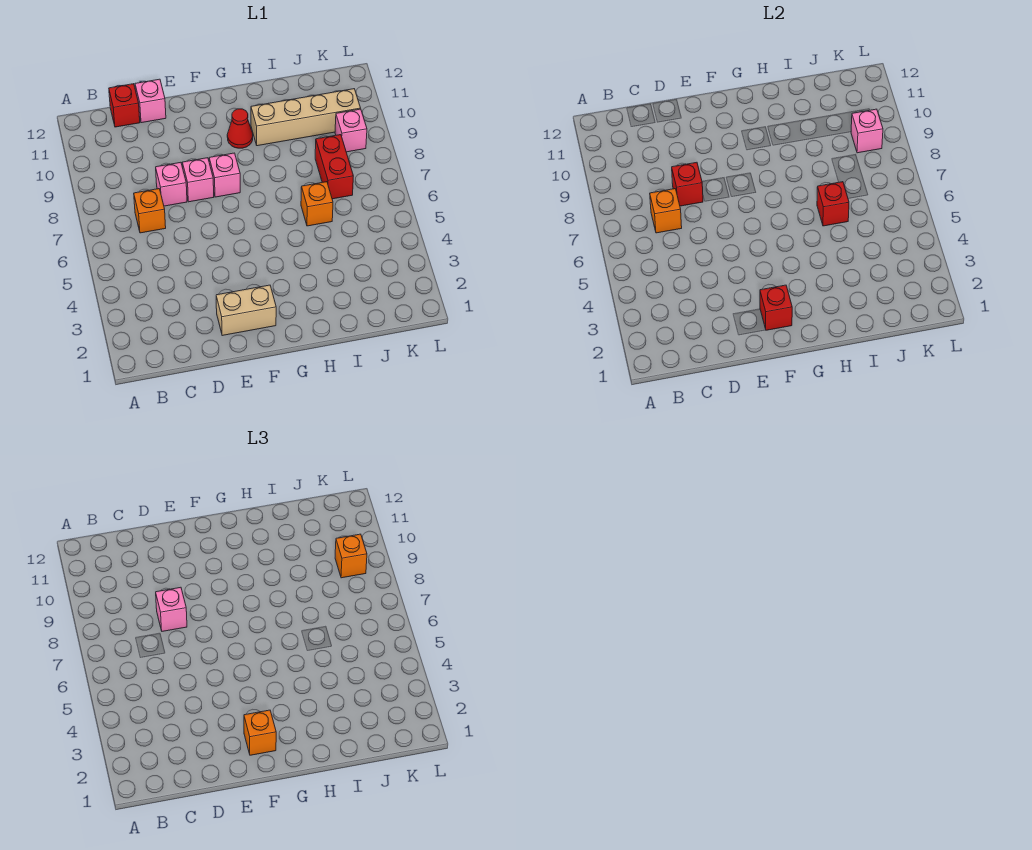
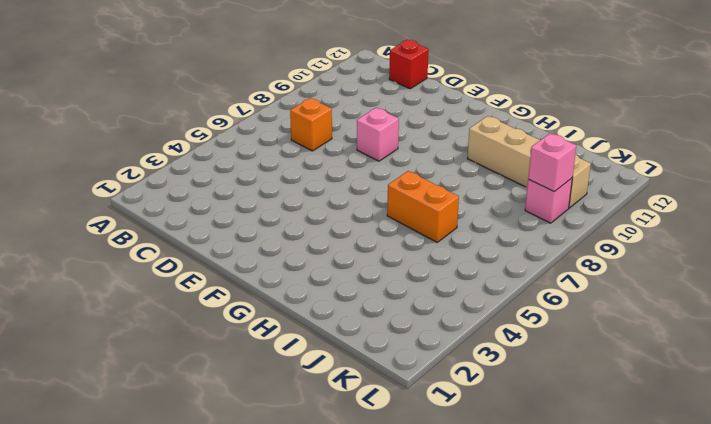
orange 1x2 brick [387,171,459,242] -> orange 1x1 brick [301,182,333,226]
none -> pink 1x1 brick [156,162,187,206]
none -> pink 1x1 brick [135,79,166,123]
none -> tan 1x2 brick [216,285,276,336]

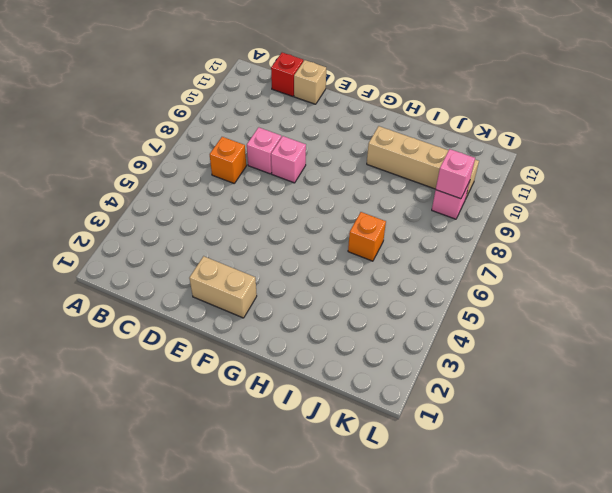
tan 1x1 brick [294,60,326,104] -> pink 1x1 brick [135,79,166,123]
none -> pink 1x1 brick [209,153,240,197]
none -> red 1x1 cone [227,109,253,148]
none -> red 1x2 brick [315,135,353,199]

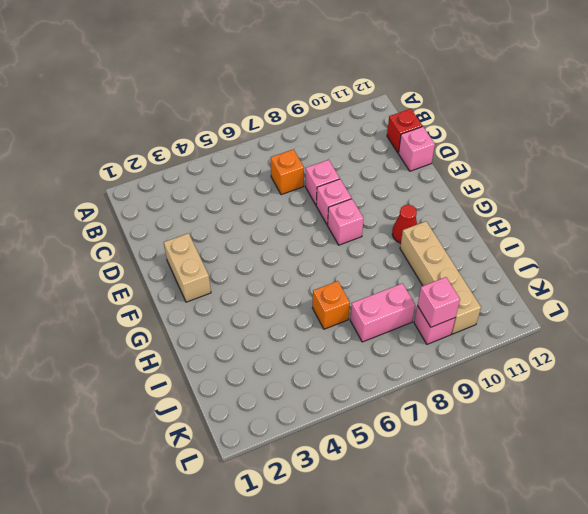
pink 1x2 brick [350,283,415,342] -> red 1x2 brick [315,135,353,199]
none -> orange 1x1 brick [650,189,682,233]
none -> red 1x1 brick [672,162,703,206]
none -> red 1x1 brick [760,285,792,330]

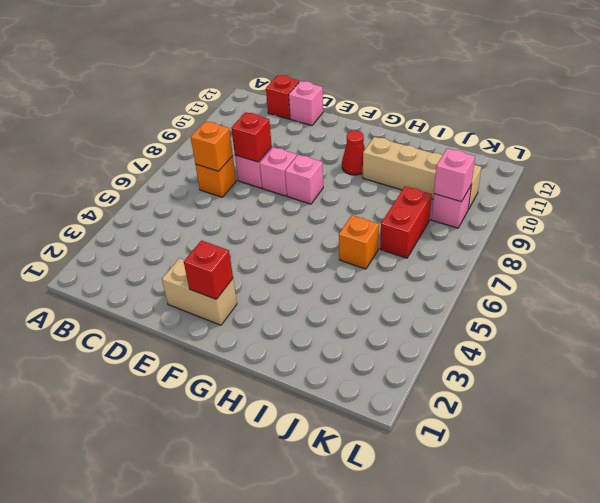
none -> red 1x1 brick [817,182,849,226]
none -> pink 1x1 brick [156,587,187,631]
none -> orange 1x1 brick [244,710,276,755]

